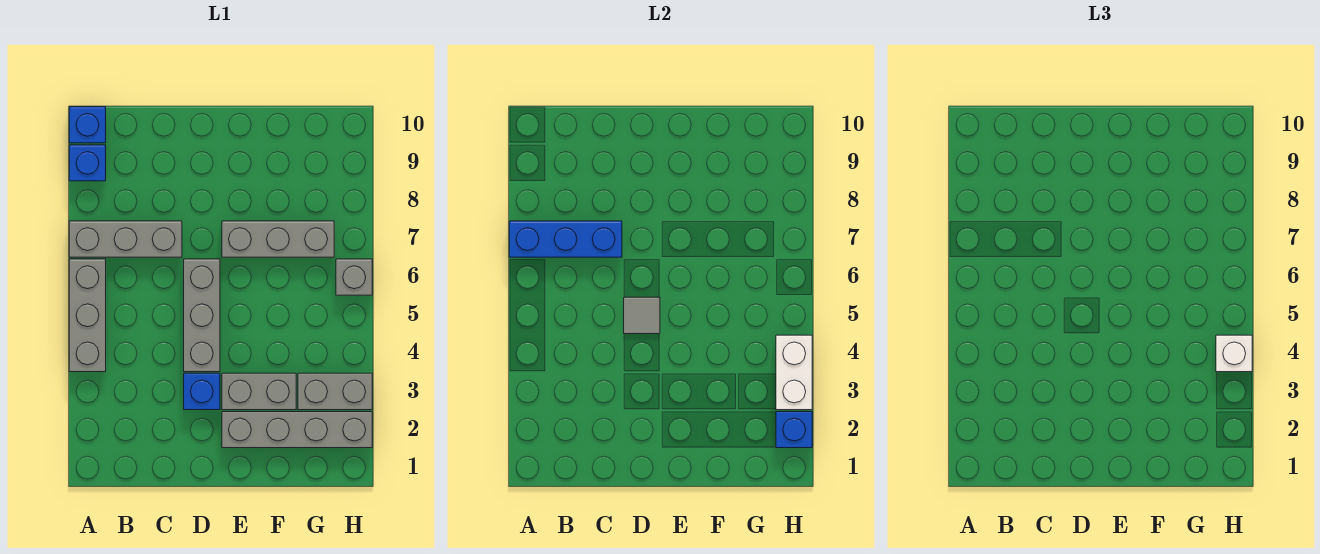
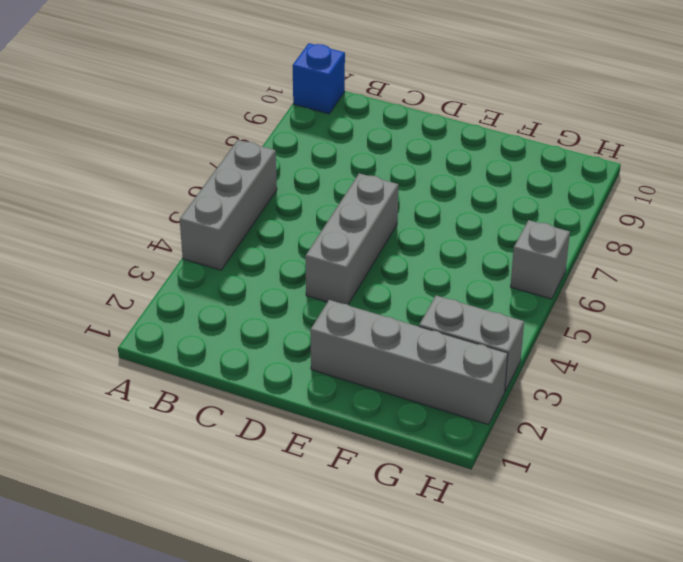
none -> grey 1x3 brick [69,221,182,257]
none -> blue 1x1 brick [69,145,106,181]
none -> blue 1x1 brick [184,373,220,410]

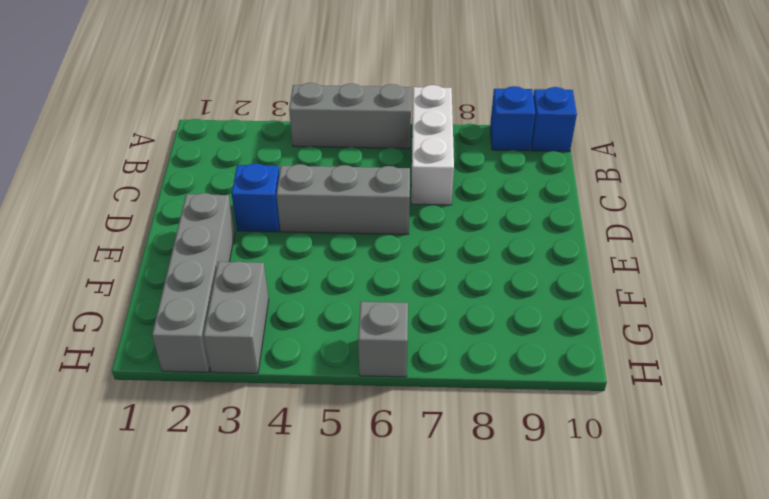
white 1x3 brick [411,85,454,205] -> grey 1x3 brick [69,221,182,257]
none -> grey 1x2 brick [222,373,296,410]
none -> grey 1x3 brick [222,221,334,257]
none -> blue 1x3 brick [509,221,622,257]

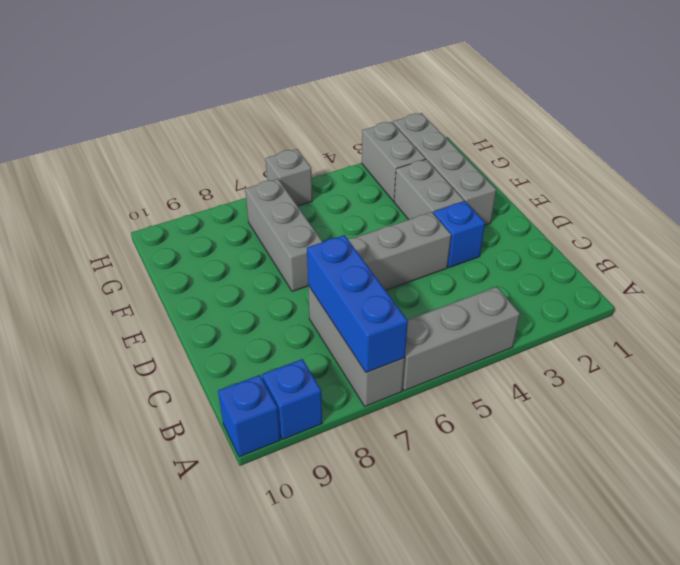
none -> grey 1x1 tile [624,297,660,334]
none -> blue 1x1 brick [776,412,812,448]
none -> white 1x2 brick [776,335,812,410]

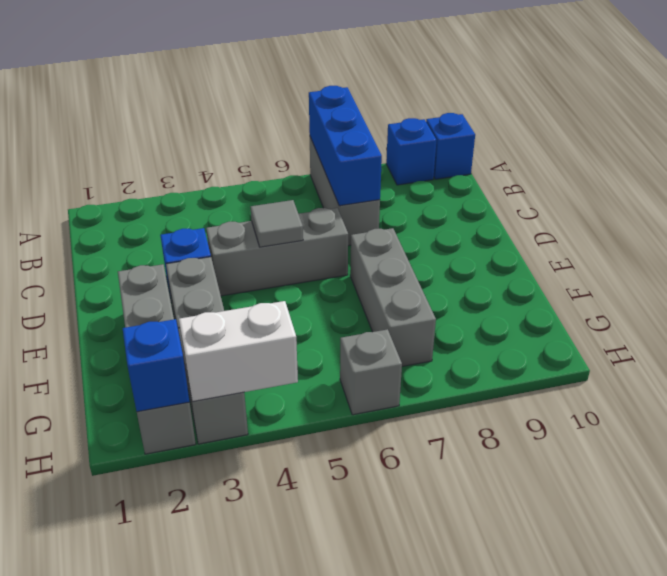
none -> grey 1x3 brick [69,259,106,372]
none -> white 1x1 brick [1216,335,1252,372]

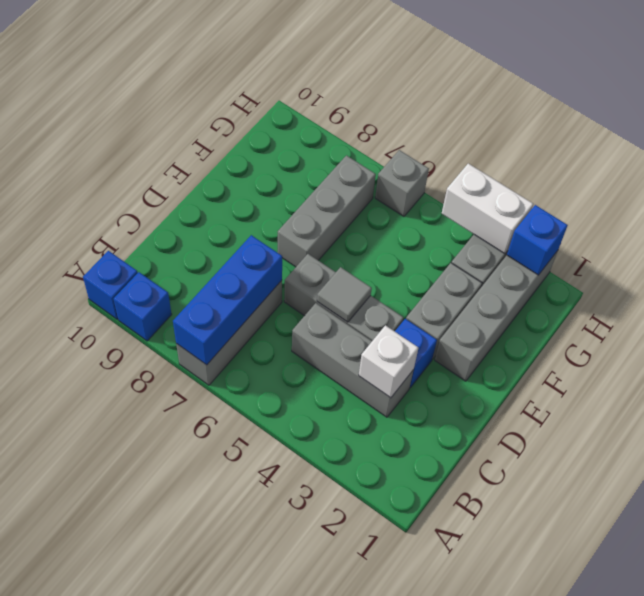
grey 1x3 brick [292,303,413,417] -> grey 1x3 brick moved to [69,259,106,372]
white 1x1 brick [359,325,418,398] -> white 1x1 brick moved to [1216,335,1252,372]

